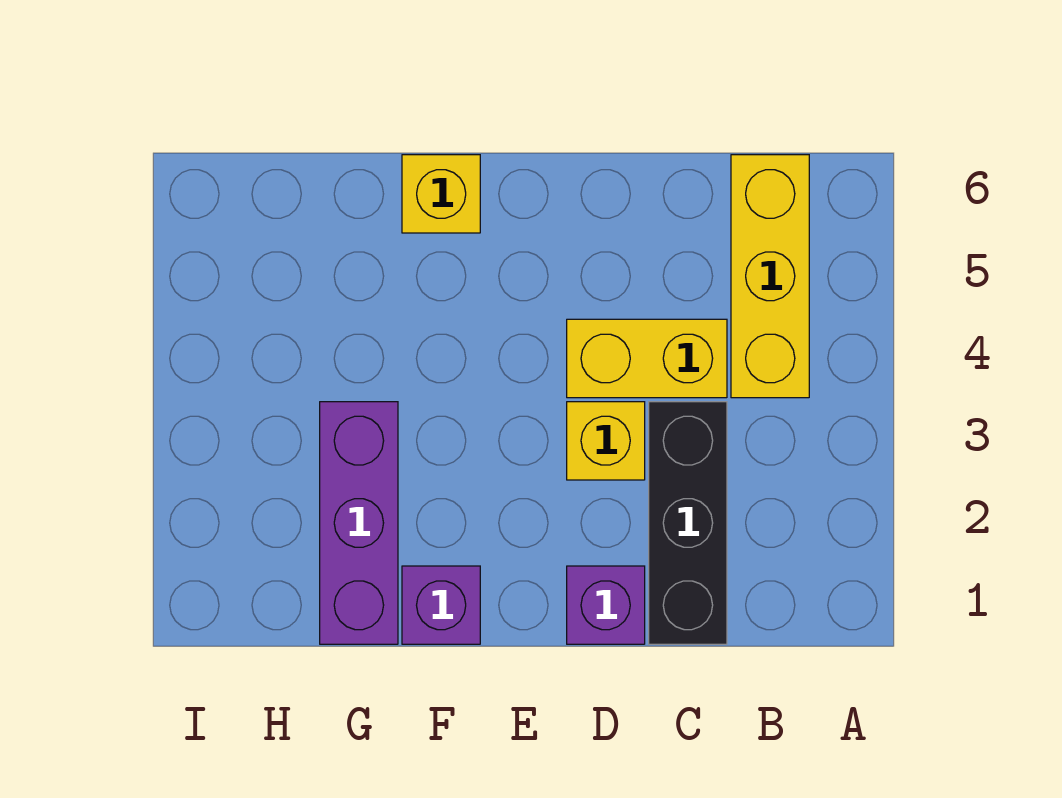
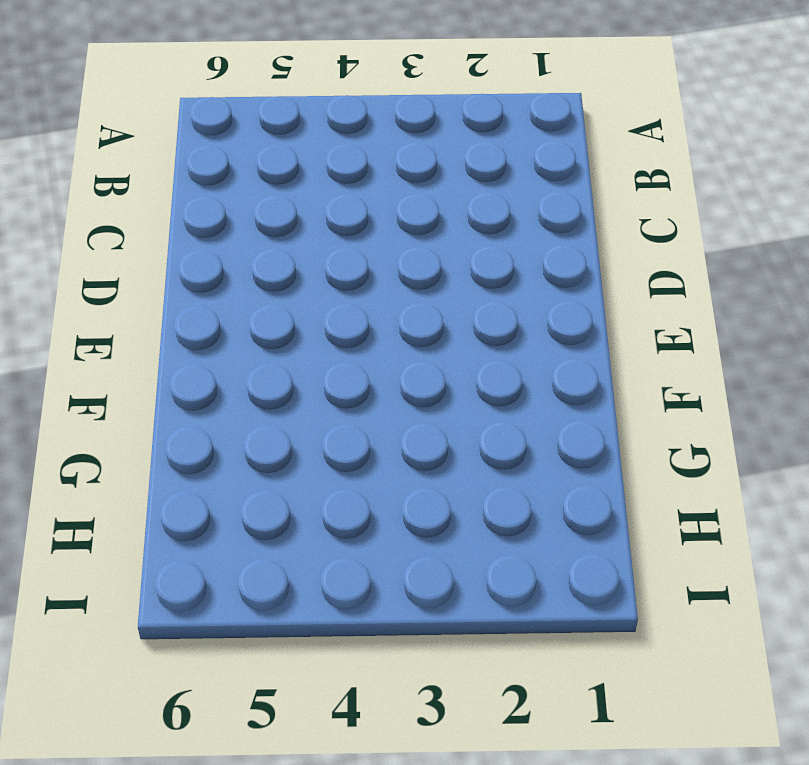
none -> yellow 1x3 brick [731,155,809,398]
none -> black 1x3 brick [649,402,727,644]

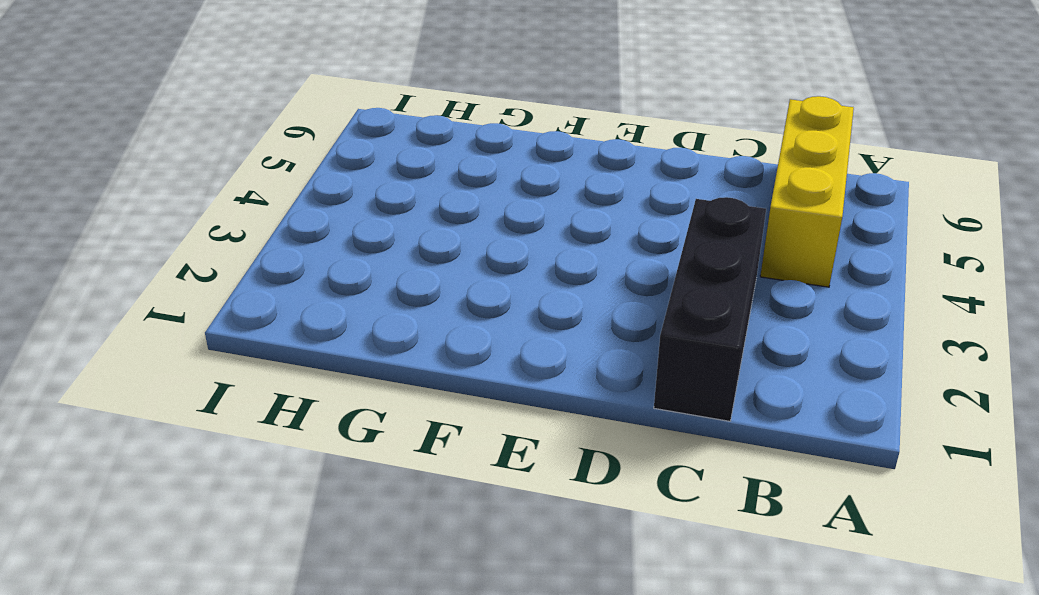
none -> yellow 1x2 brick [567,319,727,398]
none -> purple 1x1 brick [567,566,645,644]

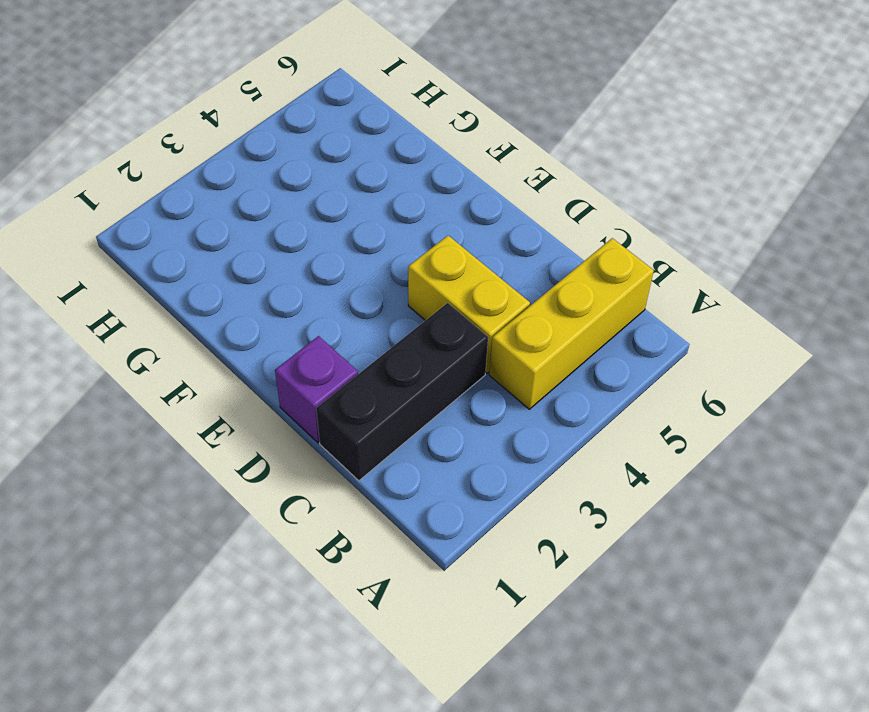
none -> yellow 1x1 brick [567,402,645,480]
none -> purple 1x1 brick [402,566,480,644]

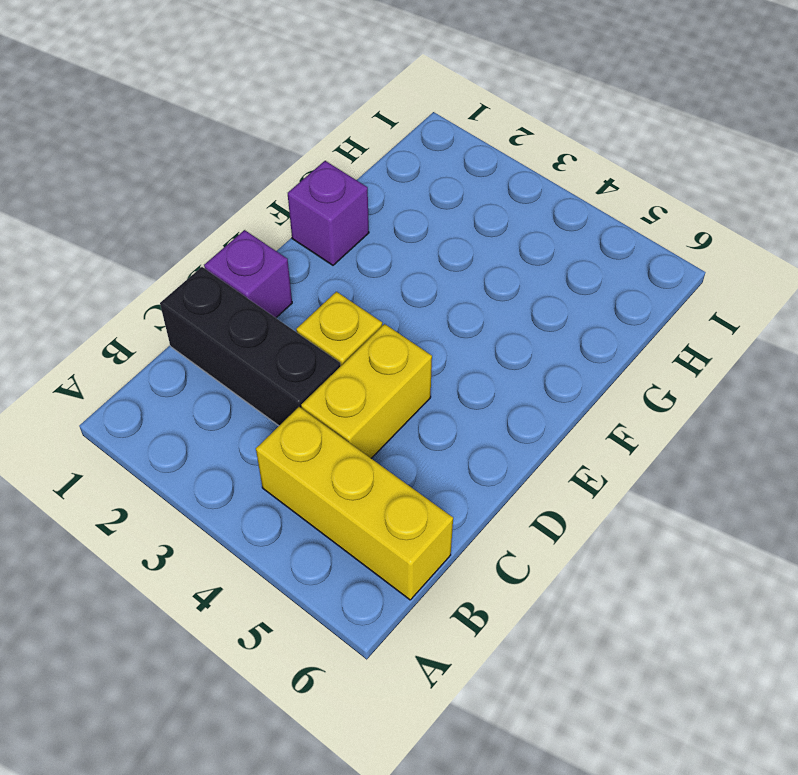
none -> yellow 1x1 brick [402,155,480,233]
none -> purple 1x3 brick [320,402,398,644]

